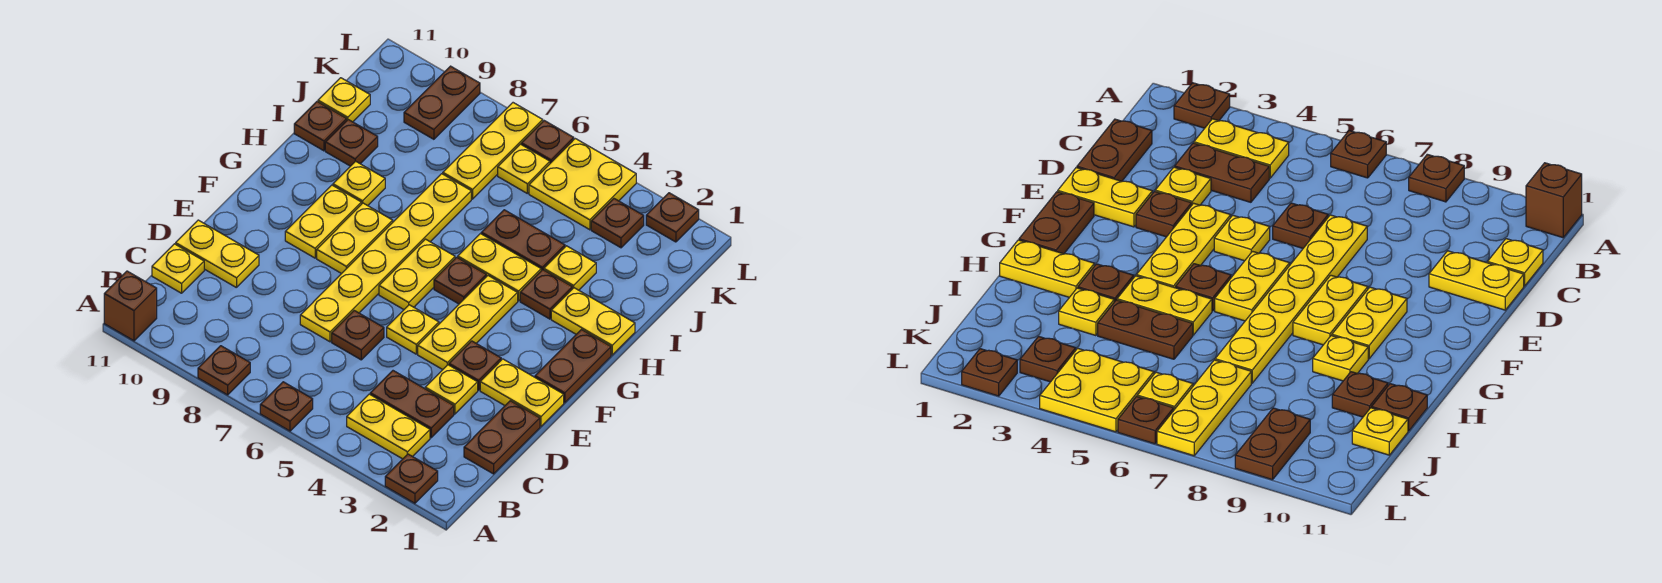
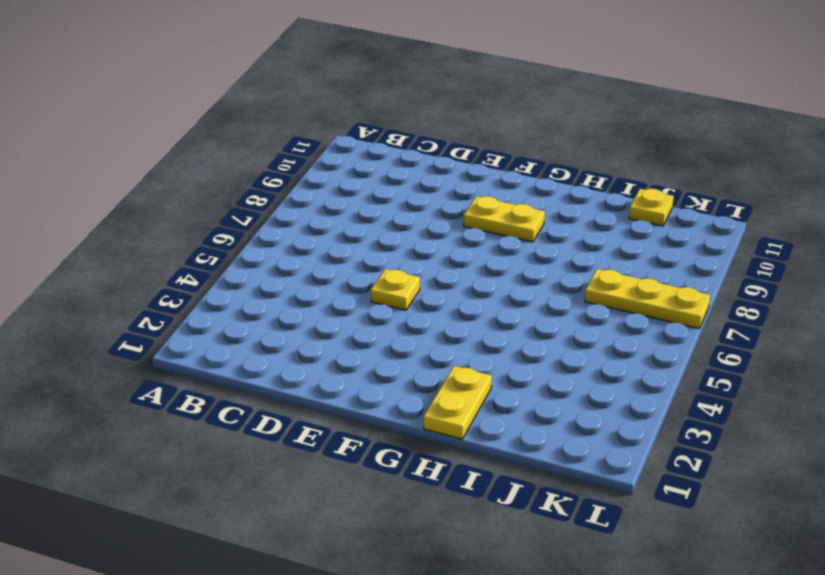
none -> brown 1x1 plate [385,454,438,503]
none -> brown 1x1 plate [260,382,313,431]
none -> brown 1x1 plate [198,346,250,395]
none -> brown 1x1 brick [104,271,157,341]

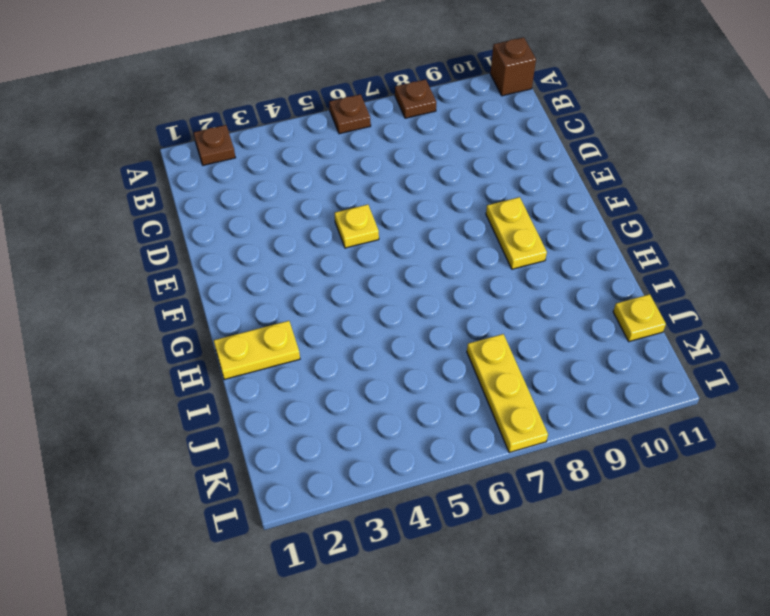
none -> yellow 1x2 plate [347,394,430,459]
none -> brown 1x2 plate [464,401,540,474]
none -> brown 1x2 plate [370,371,454,438]
none -> yellow 1x1 plate [152,244,204,293]

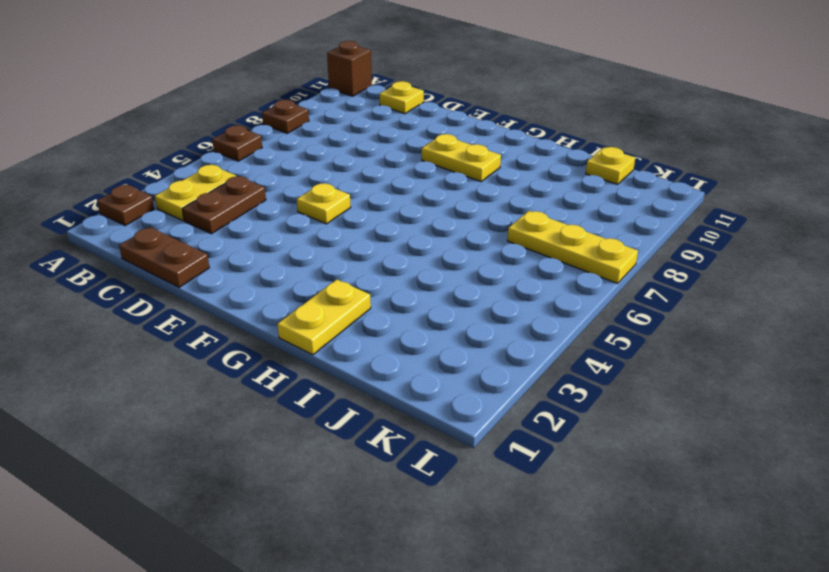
none -> yellow 1x1 plate [425,365,478,414]
none -> brown 1x1 plate [332,311,384,360]
none -> yellow 1x6 plate [300,174,471,342]
none -> yellow 1x2 plate [176,220,259,288]

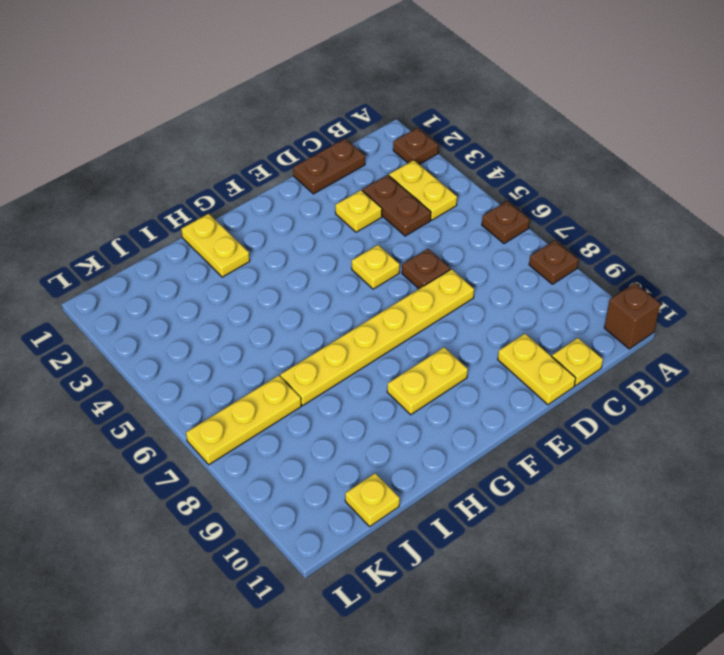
none -> yellow 1x2 plate [480,359,564,426]
none -> brown 1x1 plate [449,341,501,390]
none -> yellow 1x3 plate [418,276,518,370]
none -> brown 1x2 plate [535,330,611,403]

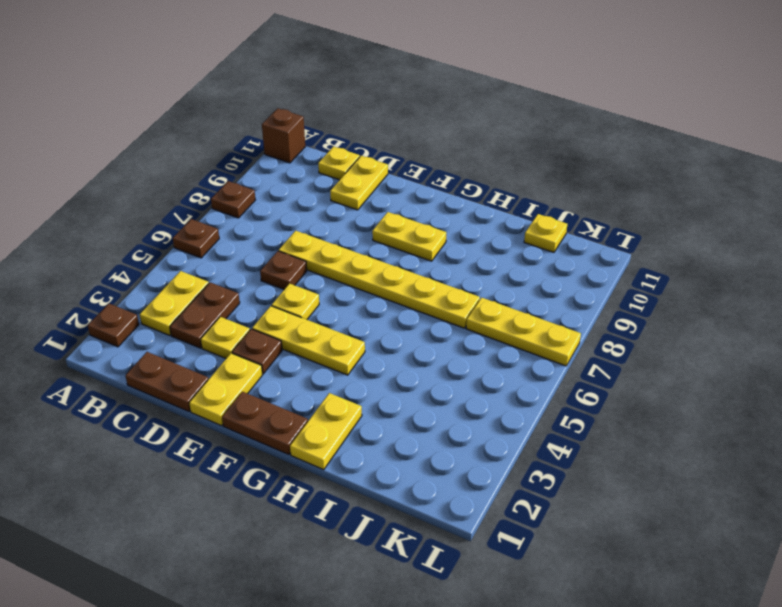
none -> yellow 1x2 plate [379,239,455,309]
none -> yellow 1x2 plate [317,203,393,274]
none -> brown 1x1 plate [434,257,486,304]
none -> brown 1x1 plate [520,270,572,319]

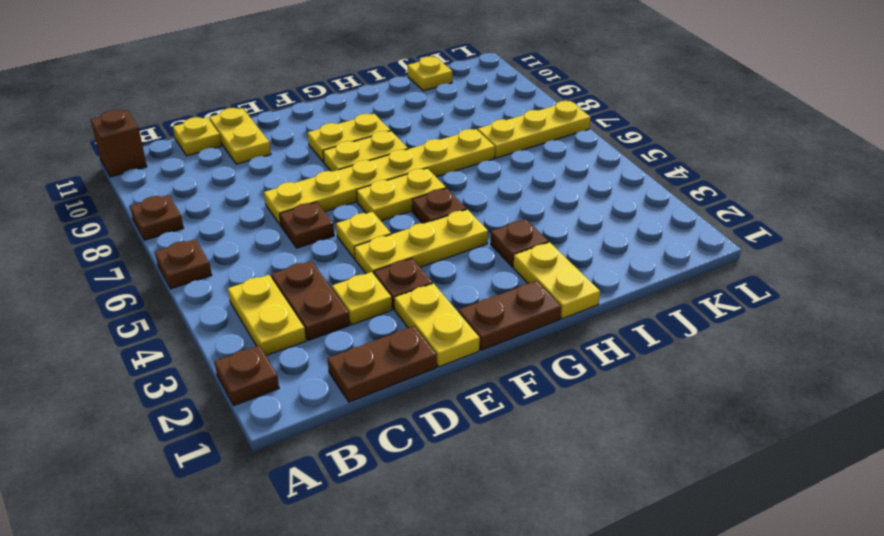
none -> yellow 1x2 plate [458,234,541,301]
none -> yellow 1x1 plate [333,161,385,206]
none -> yellow 1x1 plate [544,246,596,290]
none -> brown 1x2 plate [481,210,565,271]

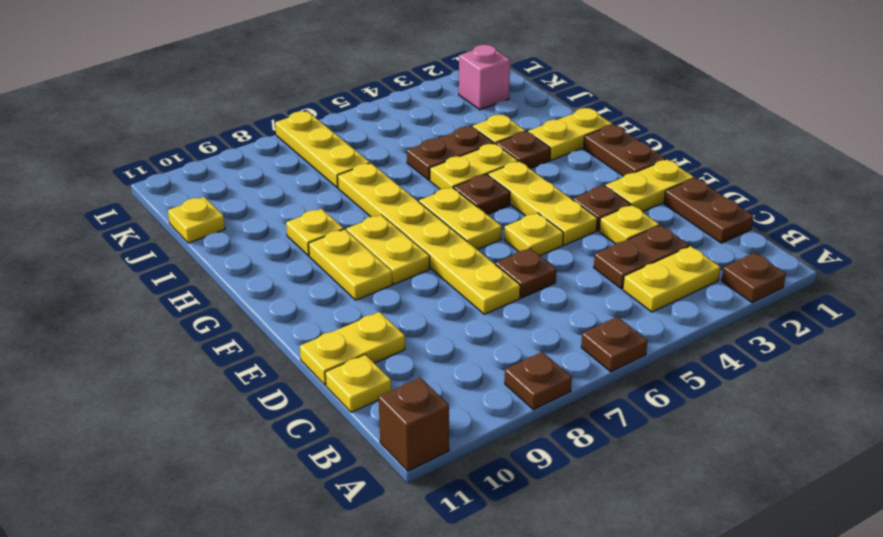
pink 1x1 brick [459,45,510,110] -> none
none -> brown 1x1 plate [325,120,378,166]
none -> brown 1x1 plate [294,102,347,151]
none -> brown 1x1 plate [591,199,644,248]
none -> yellow 2x2 plate [529,139,636,230]

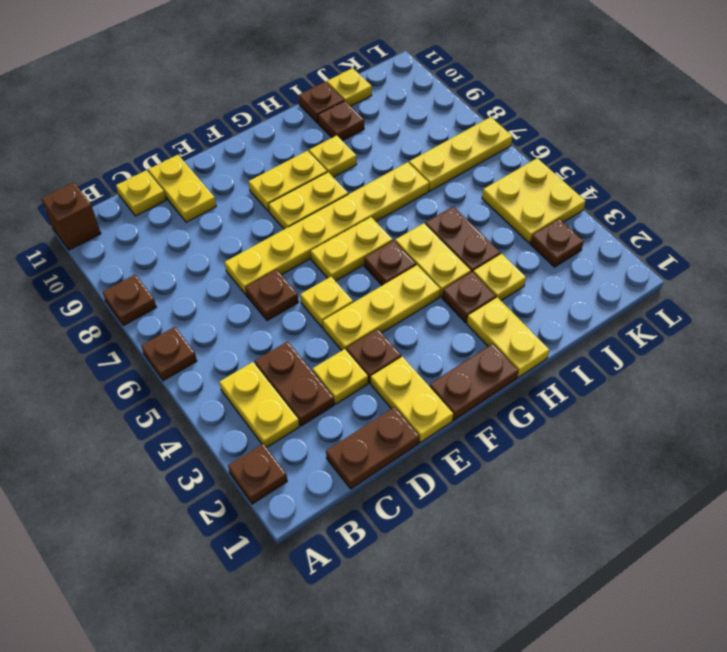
none -> yellow 1x1 plate [498,144,550,193]
none -> brown 1x2 plate [404,66,480,139]
none -> brown 1x1 plate [646,193,699,242]
none -> brown 1x1 plate [521,121,574,163]

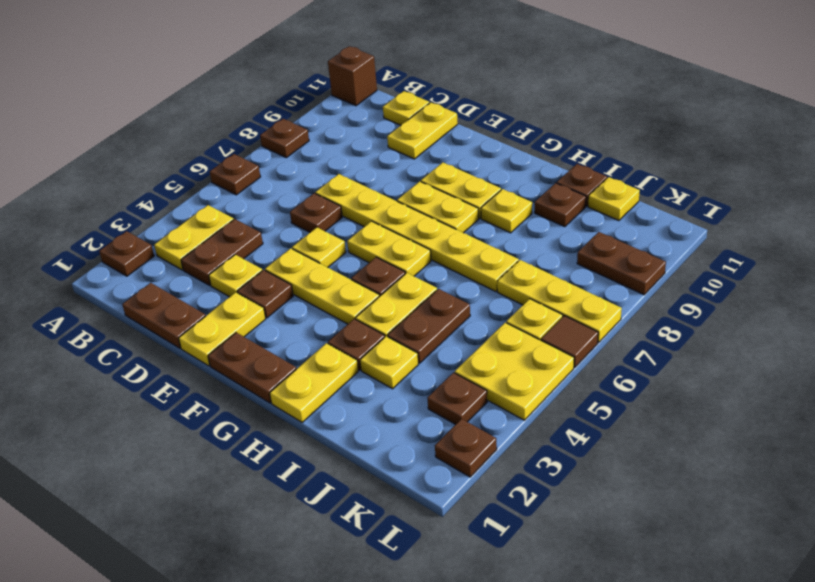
brown 1x1 tile [541,316,598,367] -> brown 1x1 plate [521,121,574,163]

